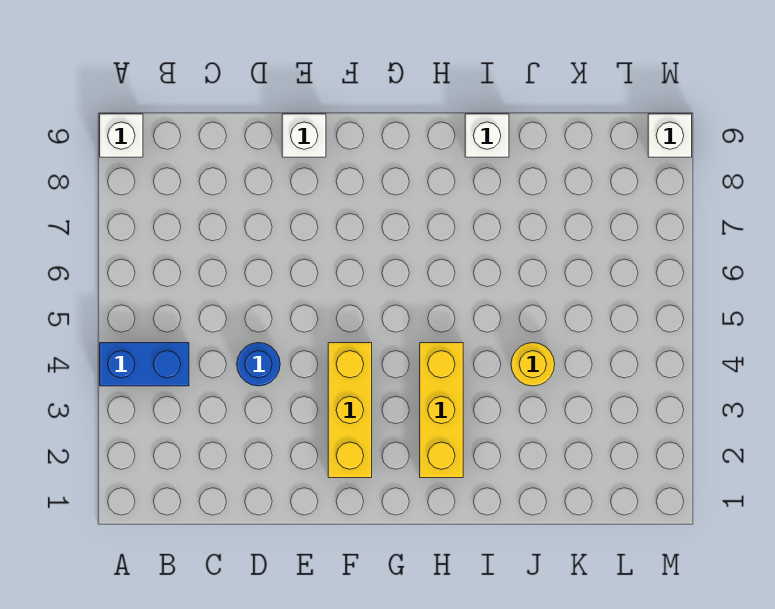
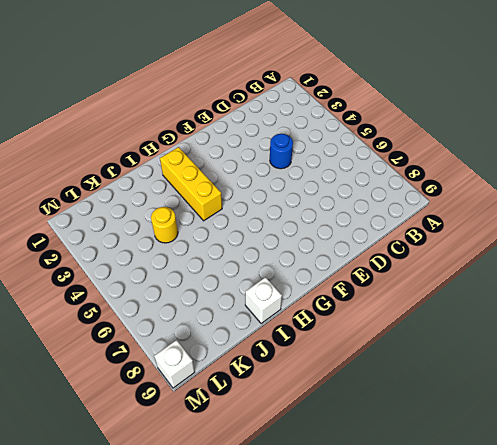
none -> blue 1x2 brick [100,343,189,386]
none -> white 1x1 brick [100,114,143,157]

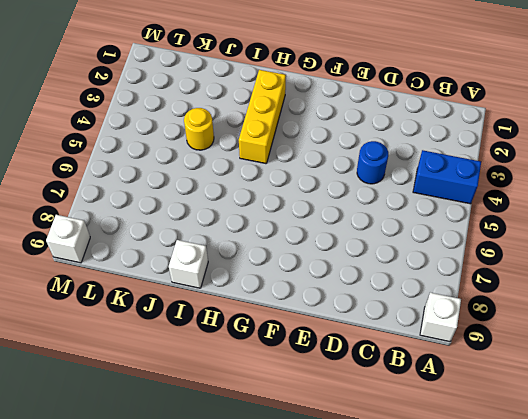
none -> white 1x1 brick [282,114,326,157]
none -> yellow 1x3 brick [328,343,372,478]

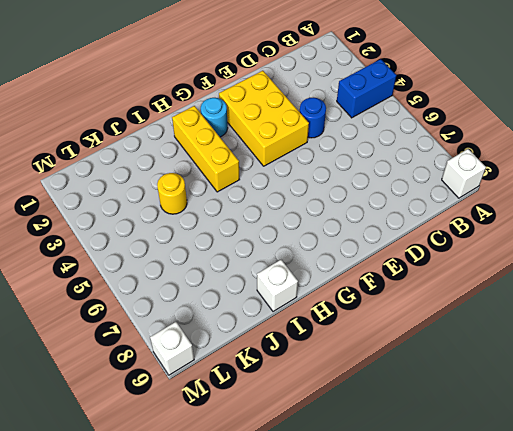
yellow 2x3 brick [219,71,309,166] -> yellow 1x3 brick [328,343,372,478]
cyan 1x1 round brick [201,98,228,137] -> none
none -> white 1x1 brick [282,114,326,157]

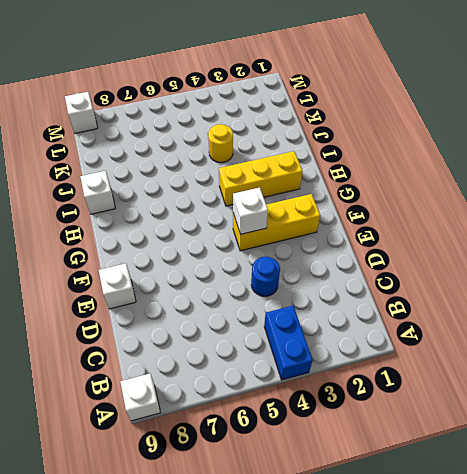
white 1x1 brick [233,187,268,234] -> none

